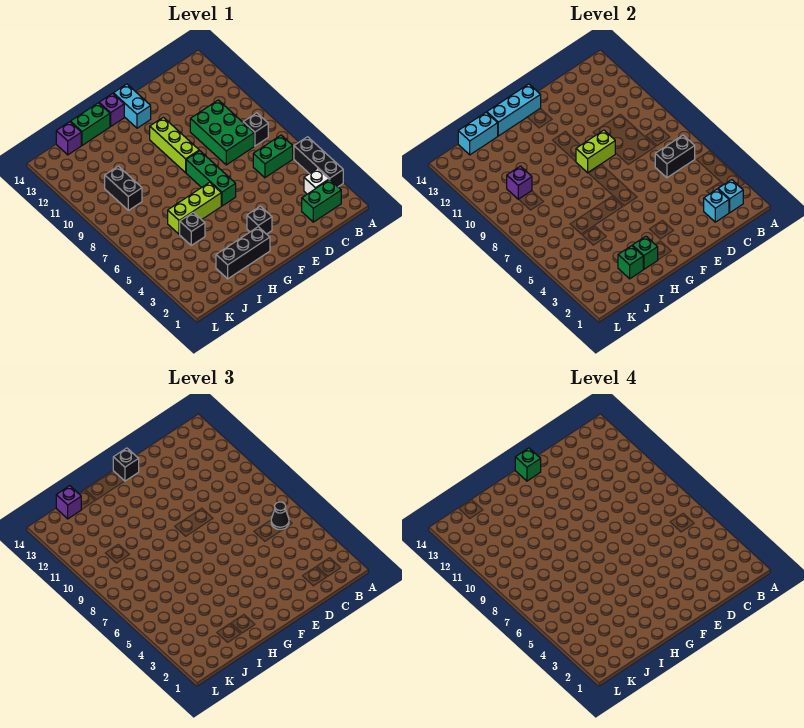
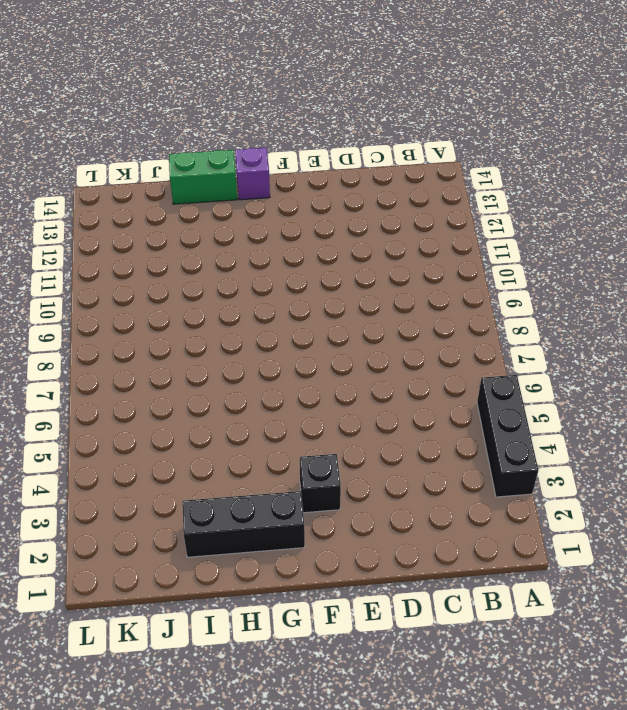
none -> green 1x2 brick [302,180,341,222]
none -> white 1x1 brick [304,169,329,194]
none -> green 1x2 brick [253,135,293,178]
none -> black 1x1 brick [243,113,268,146]

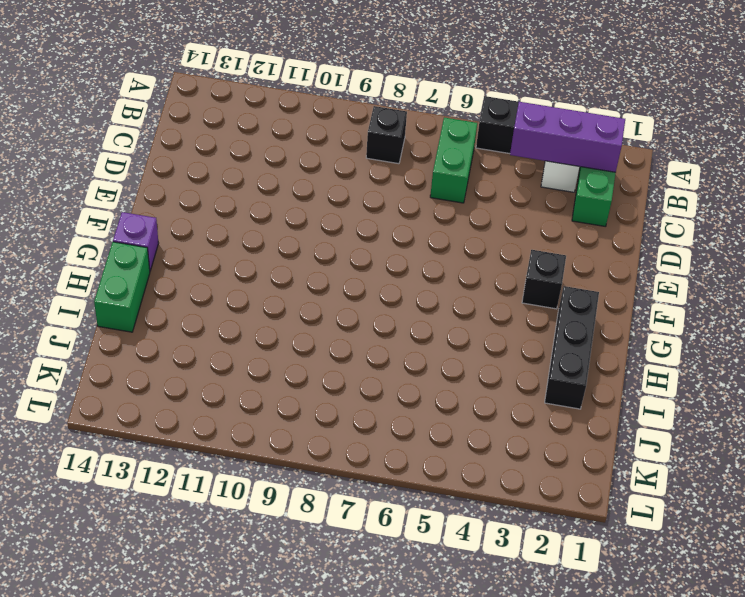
purple 1x3 brick [510,102,625,172] -> cyan 1x1 brick [718,180,743,213]
none -> green 2x3 brick [190,100,254,165]
none -> green 1x3 brick [186,151,236,206]
none -> lime 1x3 brick [150,117,199,173]
none -> cyan 1x2 brick [113,84,151,128]

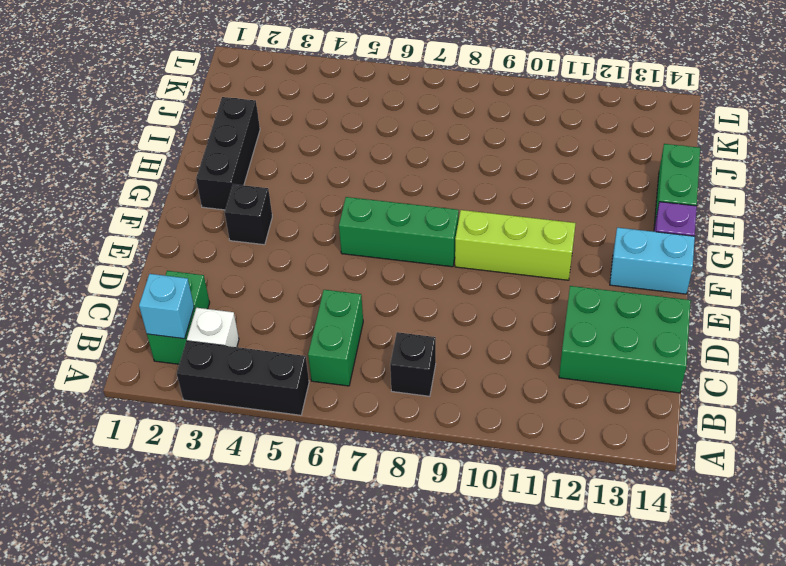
green 2x3 brick [559,286,691,393] -> green 2x3 brick moved to [190,100,254,165]
none -> lime 1x3 brick [168,182,221,234]
none -> black 1x1 brick [180,212,205,245]
none -> black 1x2 brick [105,166,142,210]
none -> purple 1x1 brick [56,122,81,155]

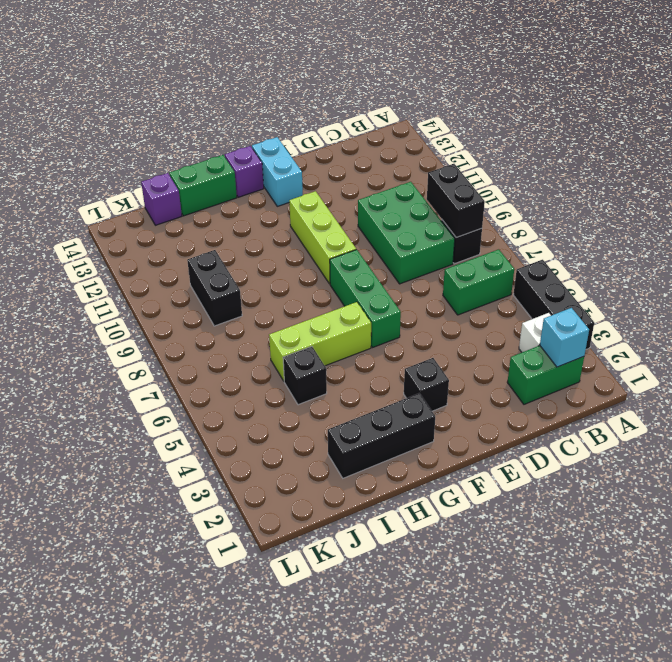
black 1x2 brick [427,164,485,237] -> black 1x2 brick turned to [655,135,695,178]
none -> cyan 1x1 brick [704,189,729,222]
none -> lime 1x2 brick [576,130,615,173]
none -> cyan 1x3 brick [487,84,541,136]
none -> green 1x1 brick [632,236,658,269]

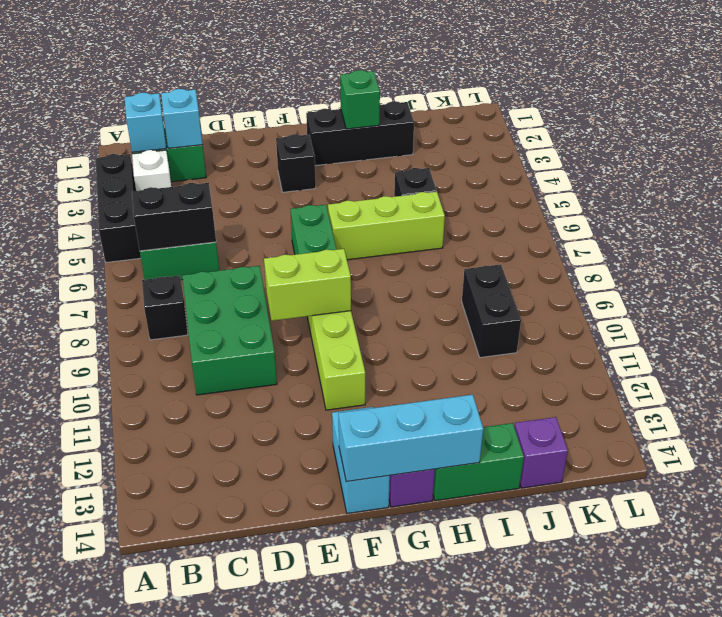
none -> green 1x1 brick [618,246,643,279]
none -> cyan 1x2 brick [458,112,498,155]
none -> purple 1x1 brick [507,166,532,199]
none -> black 1x1 cone [271,502,289,530]

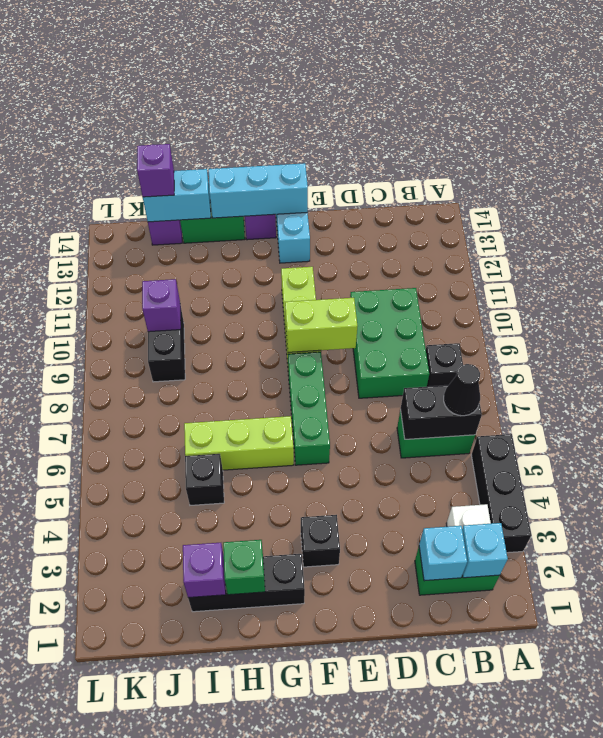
purple 1x1 brick [183,543,226,598] -> green 1x1 brick [618,246,643,279]
none -> black 1x1 brick [113,448,139,481]
none -> green 1x1 brick [515,448,541,481]

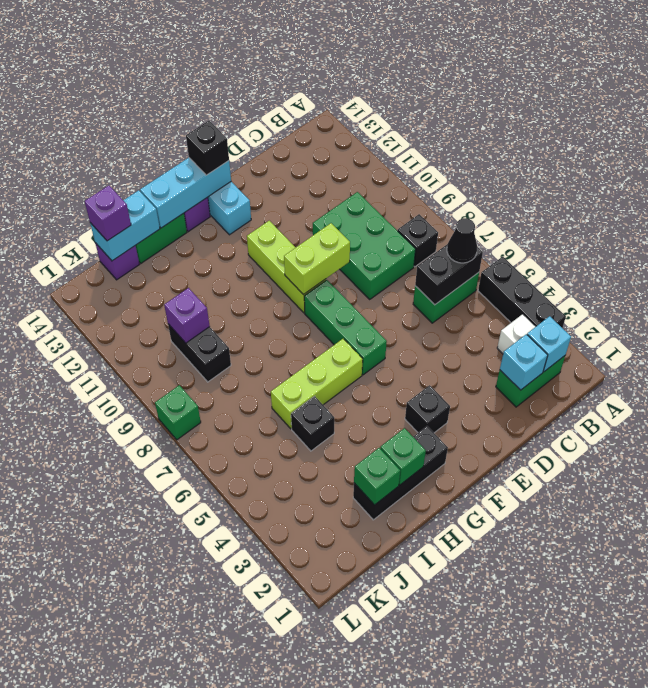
green 1x1 brick [155,385,201,440] -> green 1x1 brick moved to [515,448,541,481]

